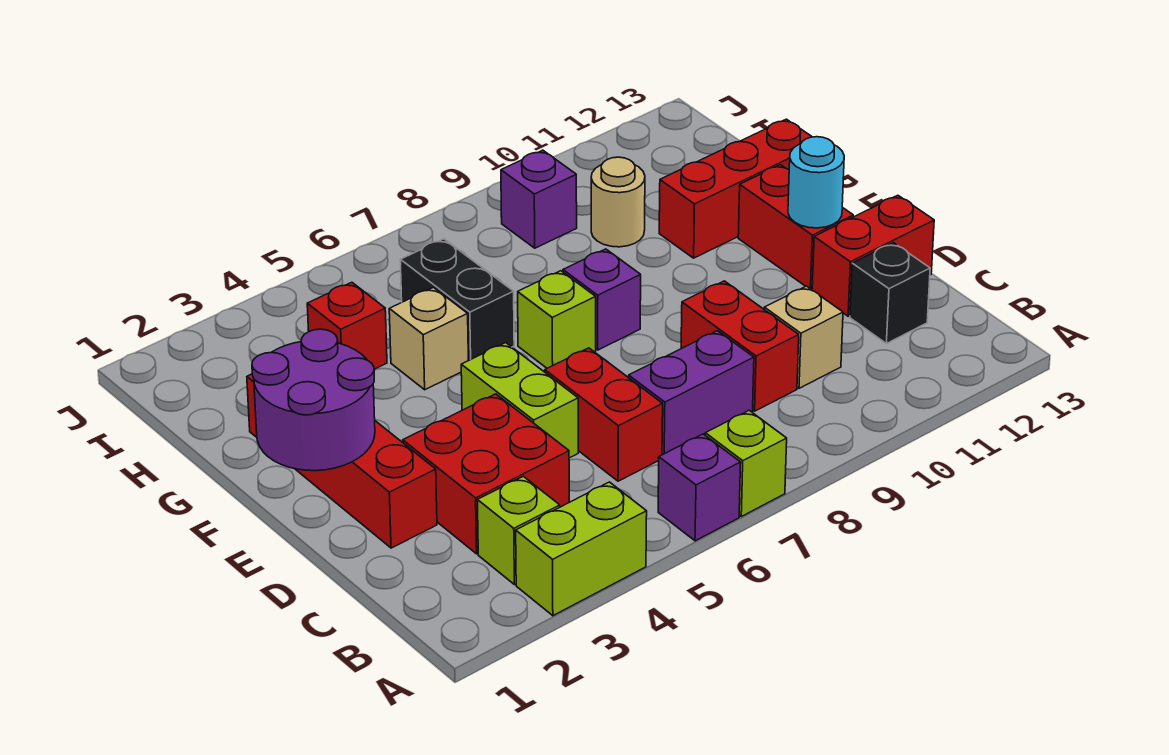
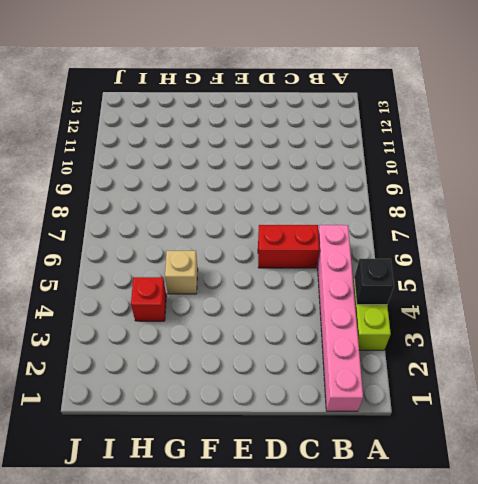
black 1x1 brick [354,259,394,305] -> black 1x1 brick moved to [850,243,930,344]
pink 1x6 brick [317,225,363,411] -> lime 1x1 brick [477,476,560,585]
none -> purple 1x1 brick [658,434,741,541]
none -> lime 1x1 brick [705,410,787,516]
none -> red 2x2 brick [403,394,569,554]

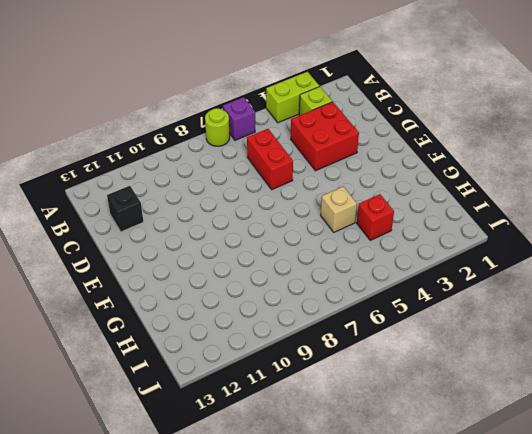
lime 1x1 round brick [205,108,230,146] -> lime 1x1 brick [705,410,787,516]
none -> purple 1x2 brick [629,331,754,455]
none -> red 1x2 brick [681,281,799,411]
none -> tan 1x1 brick [764,286,843,388]

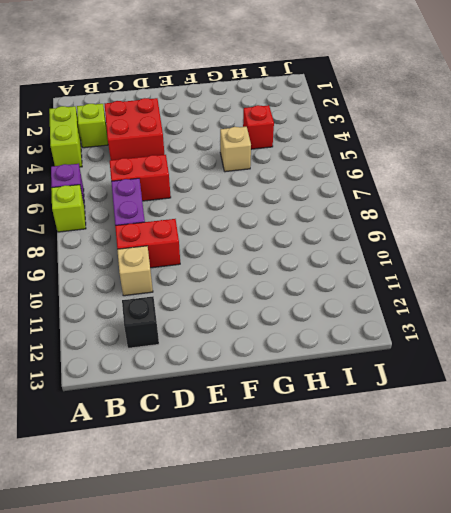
none -> red 1x4 brick [247,374,437,548]
none -> lime 1x2 brick [461,343,578,458]
none -> red 1x2 brick [812,195,934,316]

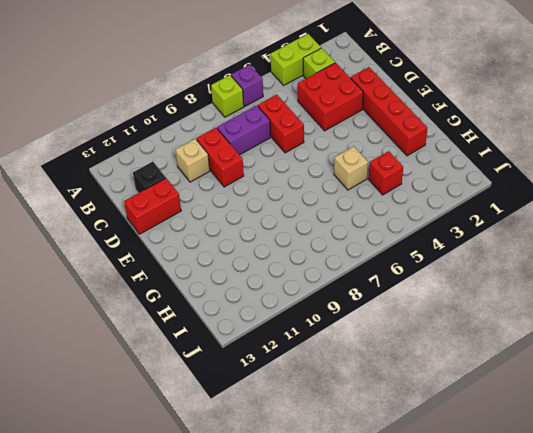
none -> lime 1x2 brick [461,343,578,458]
none -> red 1x2 brick [738,165,853,289]
none -> lime 1x1 brick [518,271,596,368]

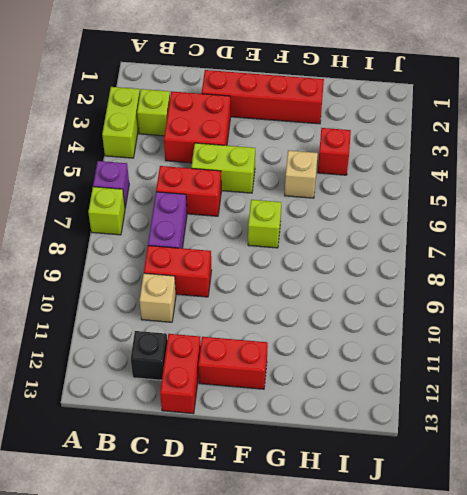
none -> purple 1x1 brick [563,249,641,350]
none -> black 1x2 brick [400,239,514,361]
none -> red 1x3 brick [659,119,812,258]

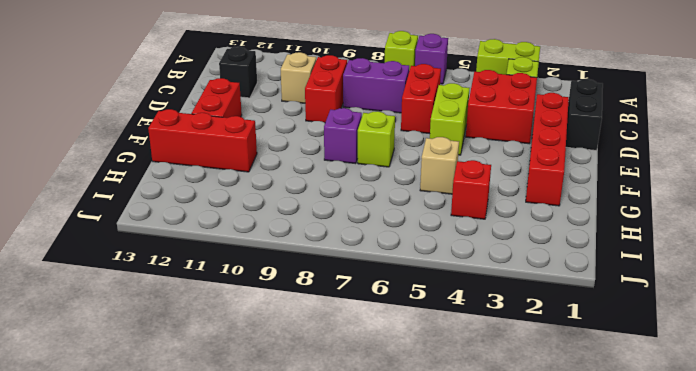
black 1x2 brick [566,79,603,150] -> black 1x2 brick moved to [400,239,514,361]
none -> red 1x2 brick [812,195,934,316]
none -> tan 1x1 round brick [591,157,645,247]
none -> purple 1x1 brick [501,150,577,248]

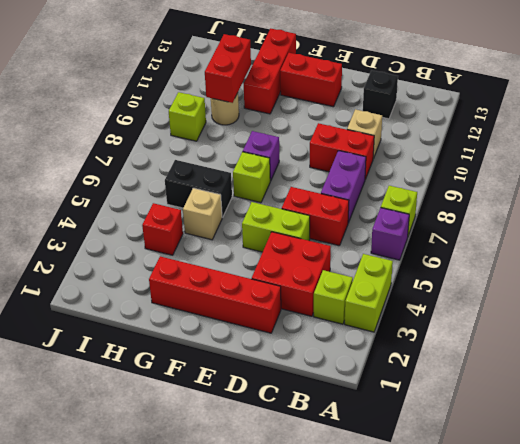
red 1x2 brick [205,34,251,103] -> red 1x2 brick moved to [812,195,934,316]
lime 1x1 brick [169,92,206,141] -> purple 1x1 brick [501,150,577,248]
none -> purple 2x2 round brick [252,329,375,471]
none -> cyan 1x1 round brick [788,137,844,228]

